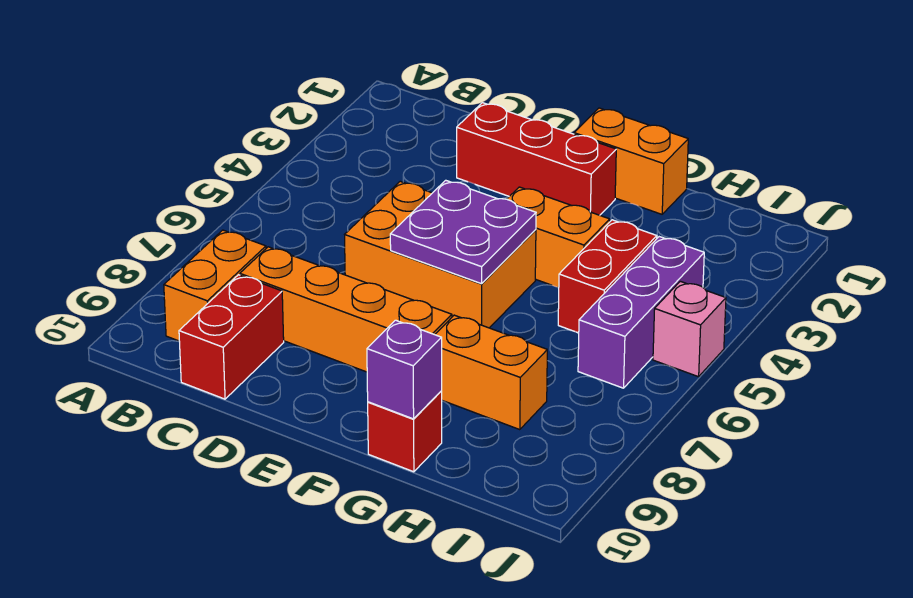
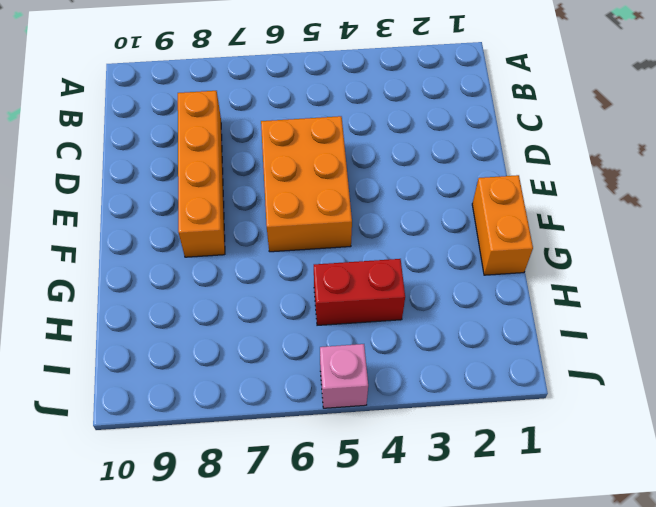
none -> orange 1x2 brick [164,230,266,341]
none -> red 1x2 brick [179,275,284,399]
none -> red 1x3 brick [457,103,616,215]

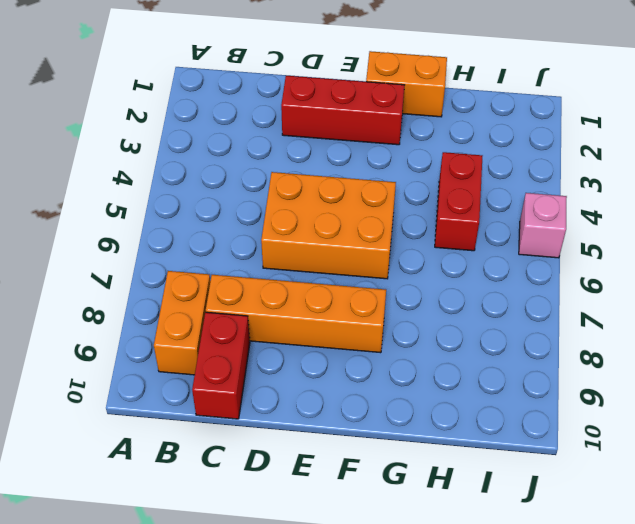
none -> orange 1x2 brick [507,187,610,288]
none -> orange 1x2 brick [435,315,547,430]
none -> red 1x1 brick [368,391,442,472]

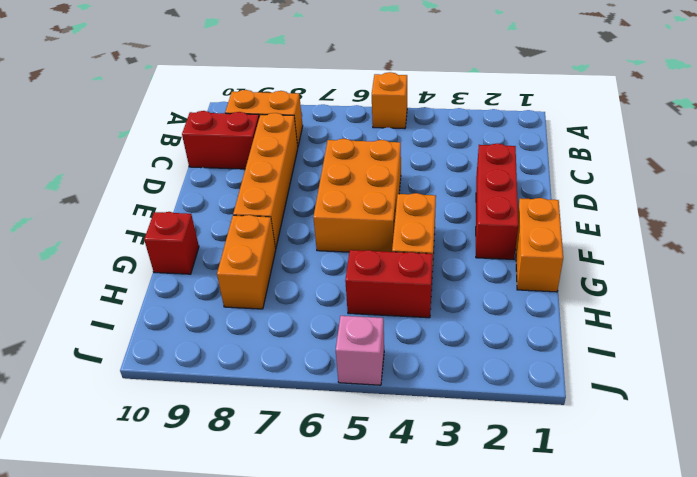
orange 1x1 brick [372,72,407,129] -> none
none -> purple 1x3 brick [578,237,704,388]
none -> purple 2x2 plate [390,180,536,284]
none -> purple 1x1 brick [367,320,442,419]

